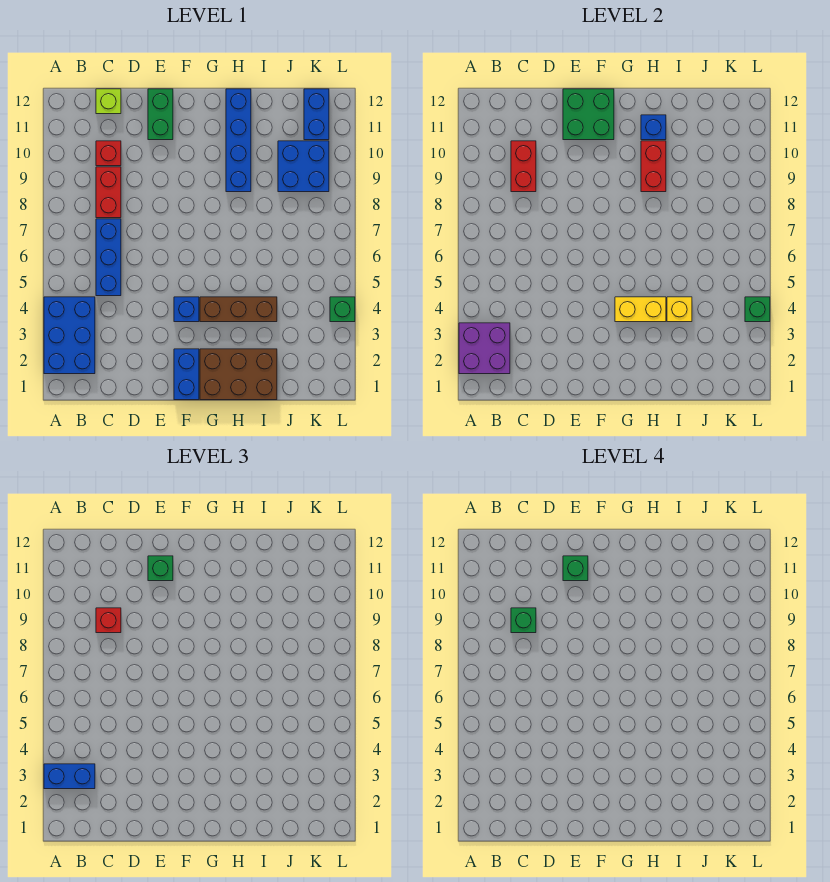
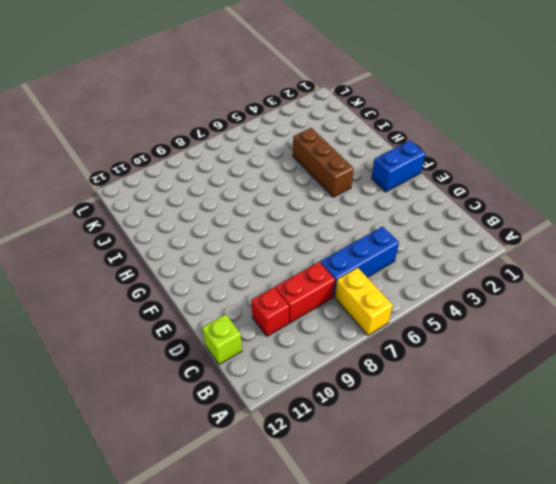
yellow 1x2 brick [335,268,393,335] -> yellow 1x2 brick moved to [615,297,666,322]
none -> blue 2x3 brick [44,297,95,374]
none -> green 1x2 brick [148,89,173,140]
none -> blue 1x1 brick [174,297,199,322]

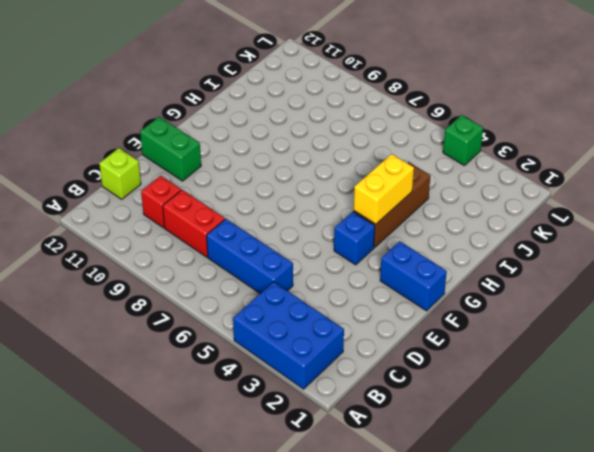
none -> brown 2x3 brick [200,349,277,400]
none -> blue 1x4 brick [226,89,251,192]
none -> blue 2x2 brick [278,141,329,192]

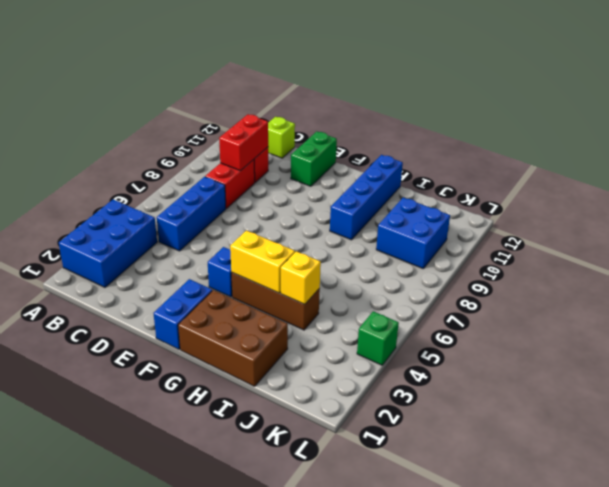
none -> blue 1x2 brick [304,89,329,140]
none -> purple 2x2 brick [459,323,510,374]
none -> green 2x2 brick [563,89,614,140]

